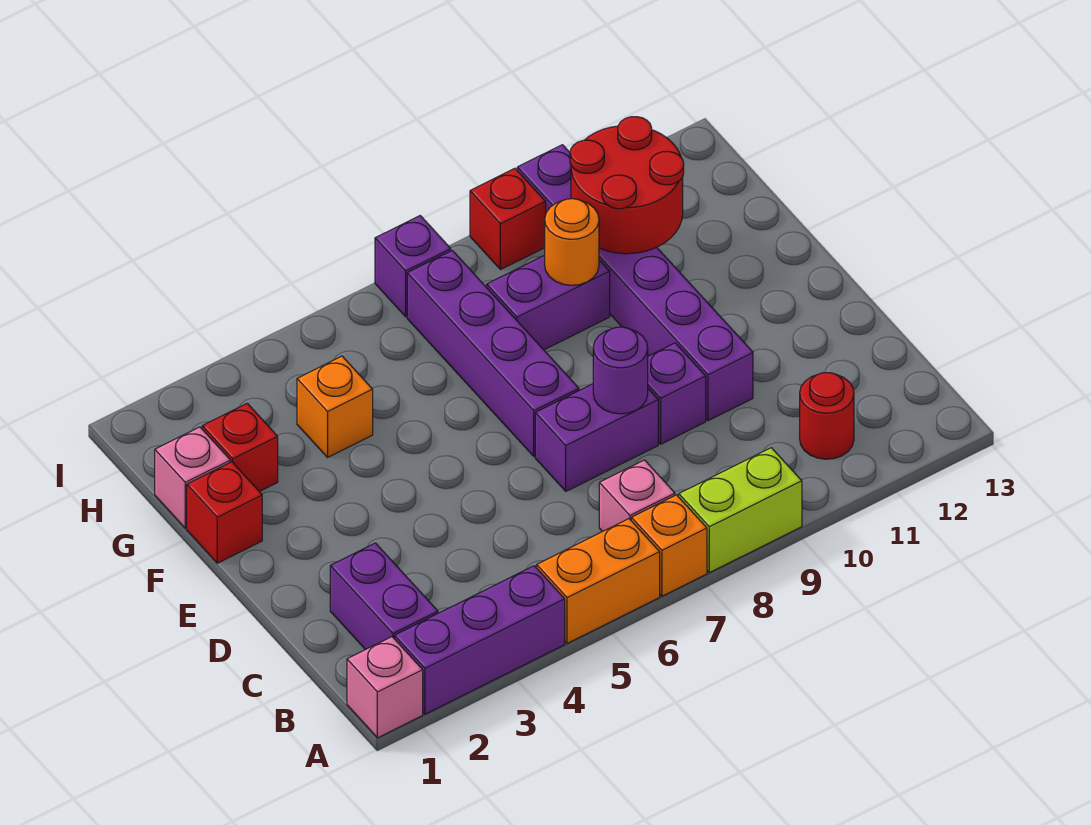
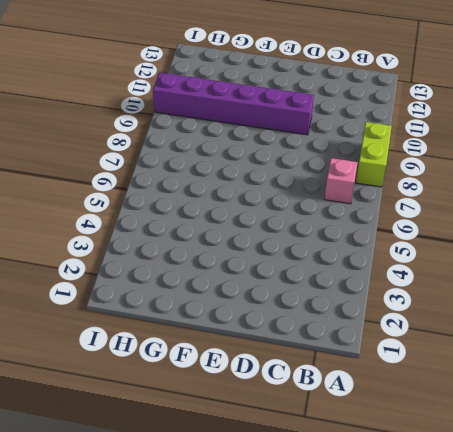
none -> pink 1x1 brick [347,637,423,738]
none -> purple 1x3 brick [394,566,565,714]
none -> orange 1x2 brick [537,519,660,643]

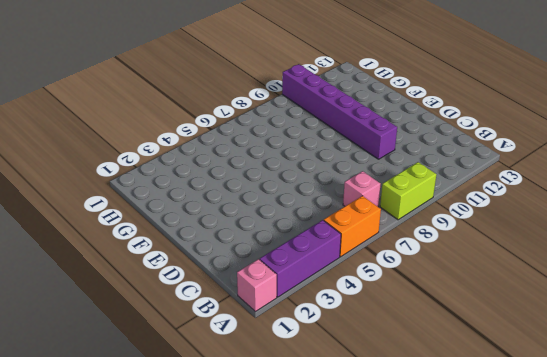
none -> orange 1x1 brick [631,495,707,596]
none -> purple 1x2 brick [330,543,438,650]
none -> red 1x1 round brick [800,373,854,459]

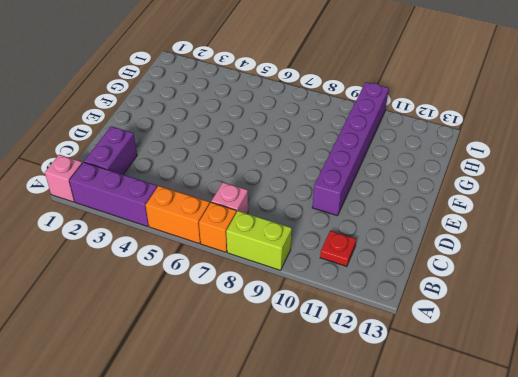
red 1x1 plate [320,231,356,266] -> red 1x1 round brick [800,373,854,459]
none -> purple 1x2 brick [535,384,658,491]
none -> purple 1x1 brick [648,343,706,444]
none -> purple 1x4 brick [407,250,579,456]

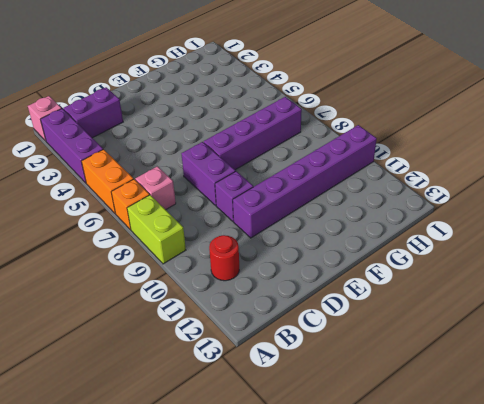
none -> red 1x1 brick [187,462,262,563]
none -> pink 1x1 brick [155,427,230,528]
none -> red 1x1 brick [202,403,278,492]

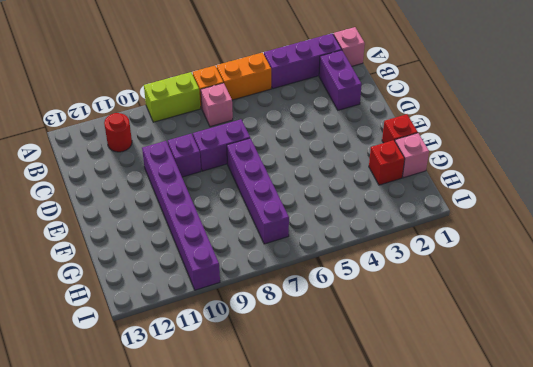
none -> orange 1x1 brick [297,356,373,457]
none -> purple 1x2 brick [487,255,610,350]
none -> purple 1x1 brick [375,216,451,317]

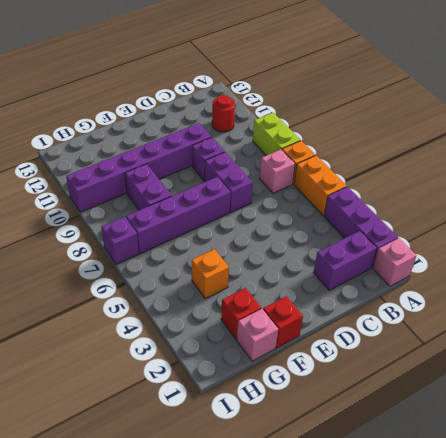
none -> red 1x1 brick [470,168,546,270]
none -> purple 1x1 round brick [593,327,648,414]
none -> orange 1x1 round brick [545,199,599,285]

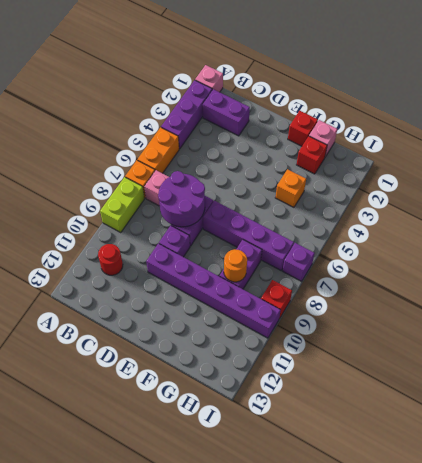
purple 2x2 round brick [158,171,205,227] -> purple 1x1 round brick [593,327,648,414]
none -> red 2x2 round brick [570,117,684,254]

